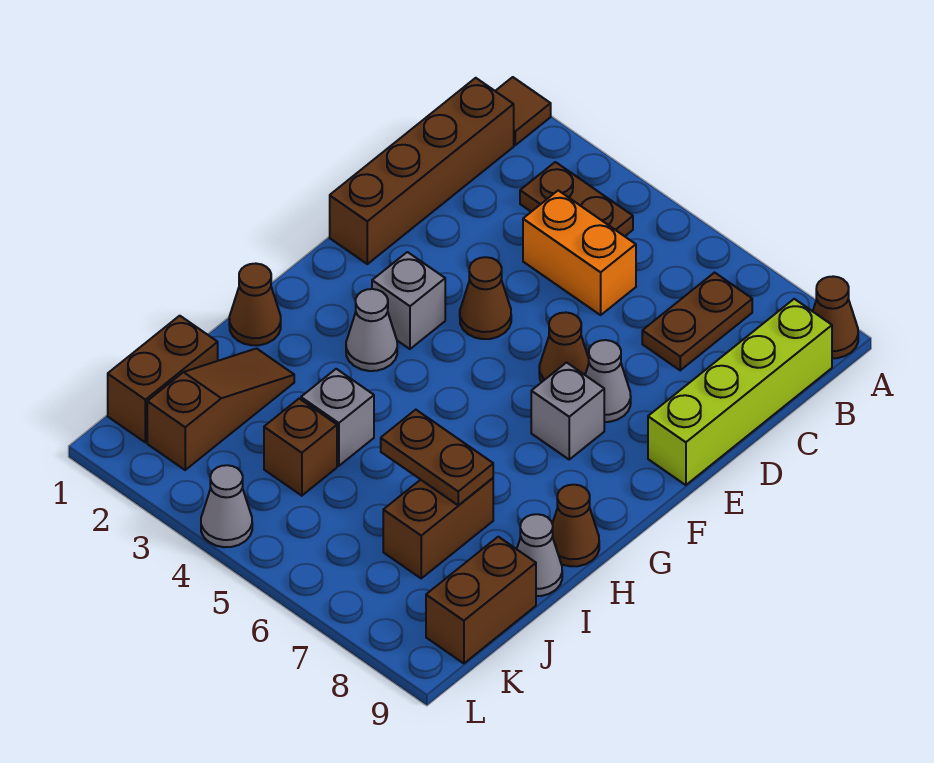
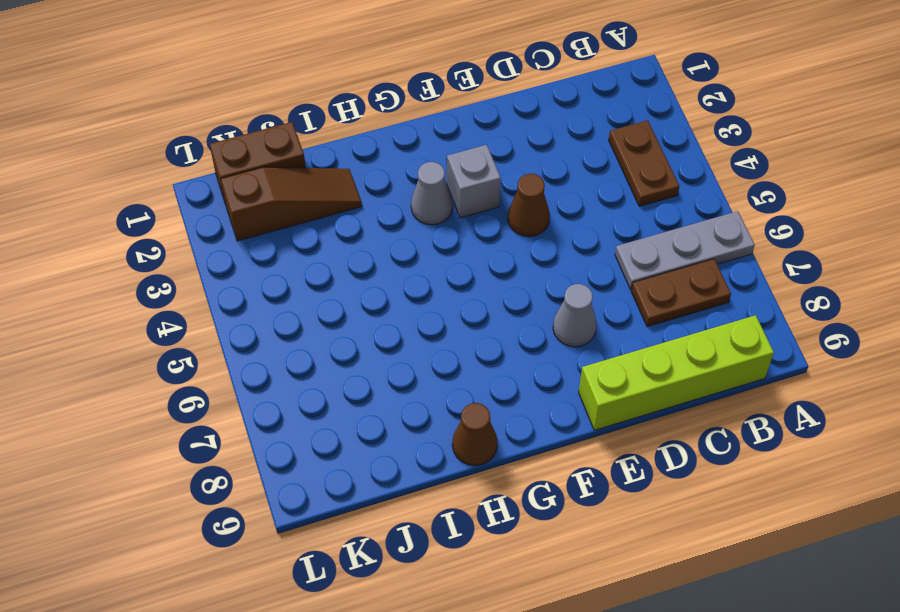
grey 1x3 plate [615,211,755,289] -> none
none -> brown 1x1 tile [496,77,551,145]
none -> brown 1x1 cone [813,276,858,358]
none -> brown 1x4 brick [330,78,514,264]

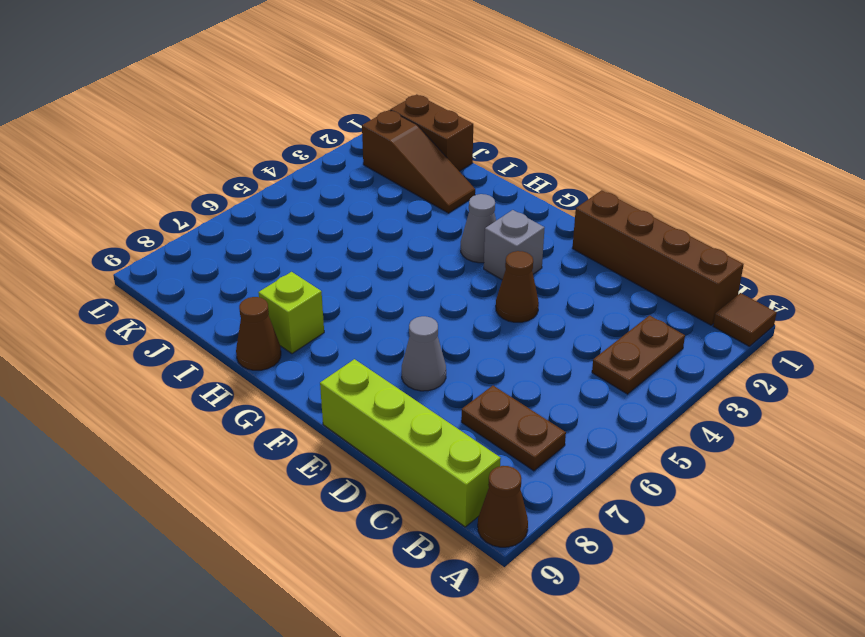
lime 1x1 brick [258,272,324,354] -> none
none -> orange 1x2 brick [523,191,636,315]
none -> brown 1x1 cone [539,312,589,382]
none -> grey 1x1 brick [531,362,604,459]

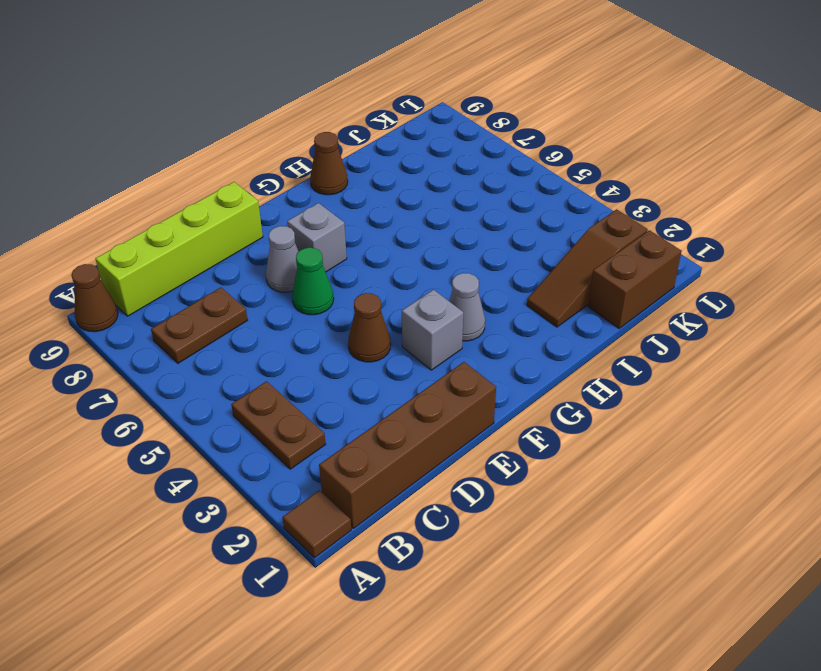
green 1x1 cone [292,248,334,315] -> brown 1x1 cone [539,312,589,382]
none -> orange 1x2 brick [523,191,636,315]
none -> brown 1x1 cone [229,264,281,345]
none -> grey 1x1 brick [301,369,374,466]

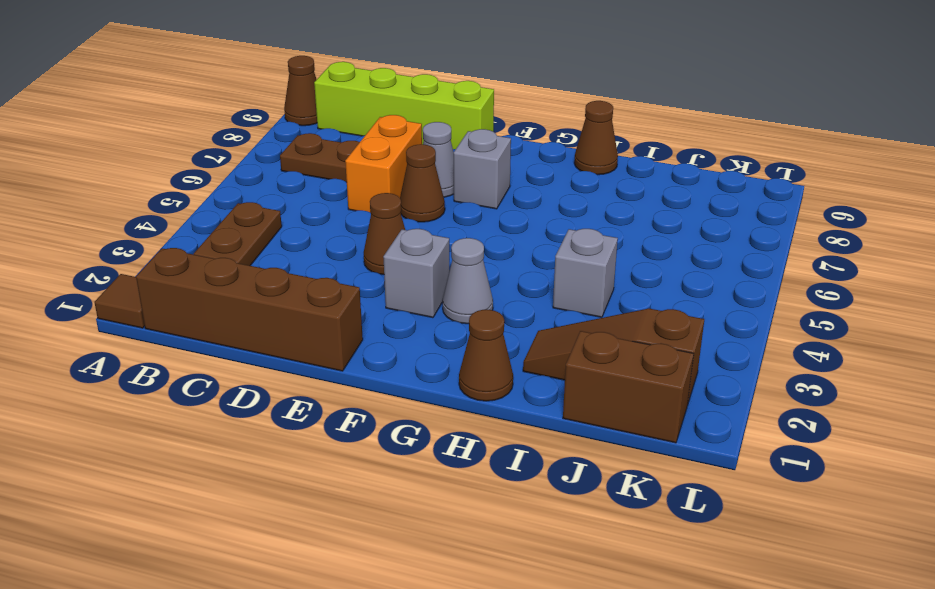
orange 1x2 brick [345,115,422,213] -> orange 1x2 brick moved to [523,191,636,315]
none -> brown 1x2 brick [383,478,493,578]
none -> grey 1x1 cone [517,514,562,596]
none -> brown 1x1 brick [264,399,337,496]

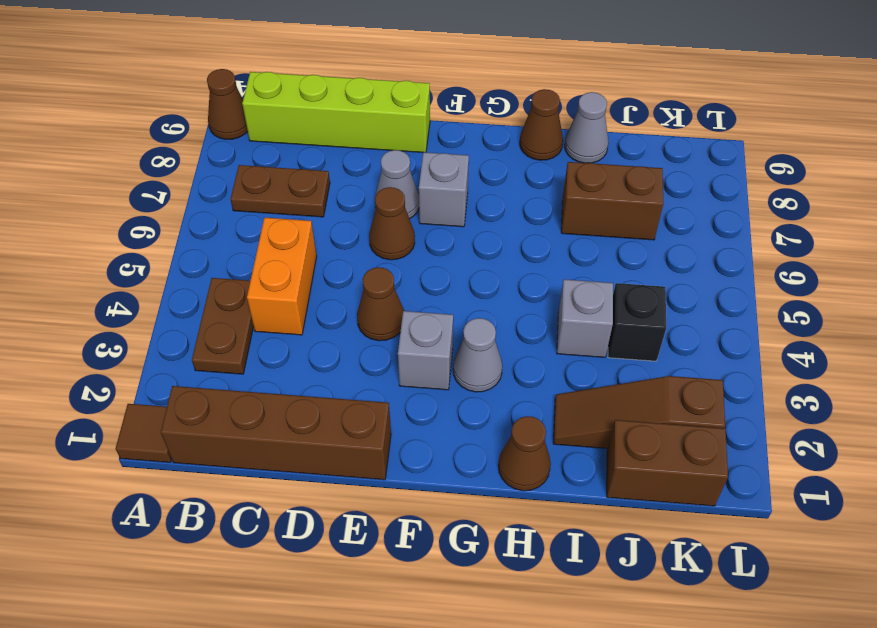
black 1x1 brick [608,283,666,361] -> brown 1x1 brick [264,399,337,496]
none -> brown 1x2 brick [426,537,536,663]
none -> grey 1x1 cone [201,465,252,547]
none -> brown 1x2 plate [381,410,493,505]

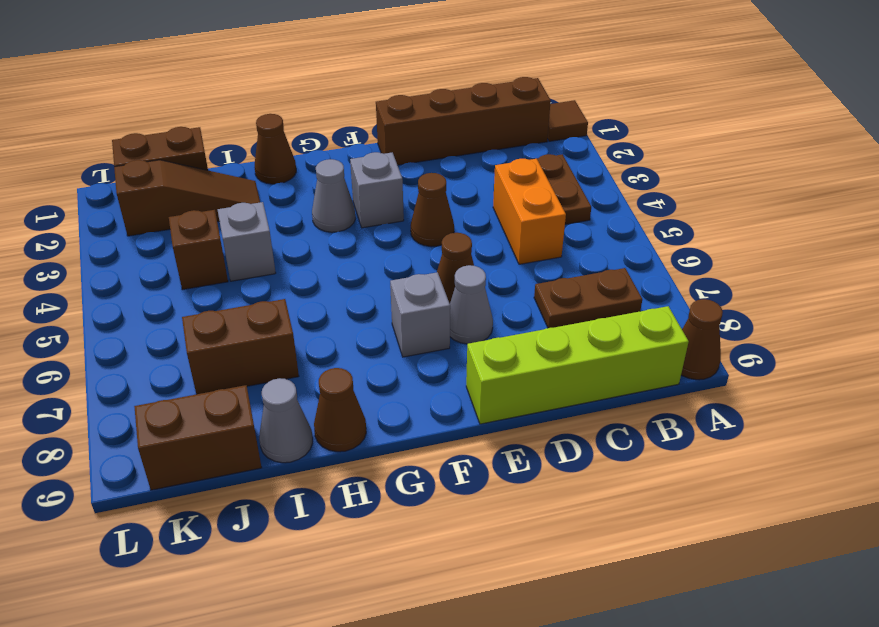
none -> grey 1x1 cone [201,465,252,547]
none -> brown 1x2 plate [381,410,493,505]

